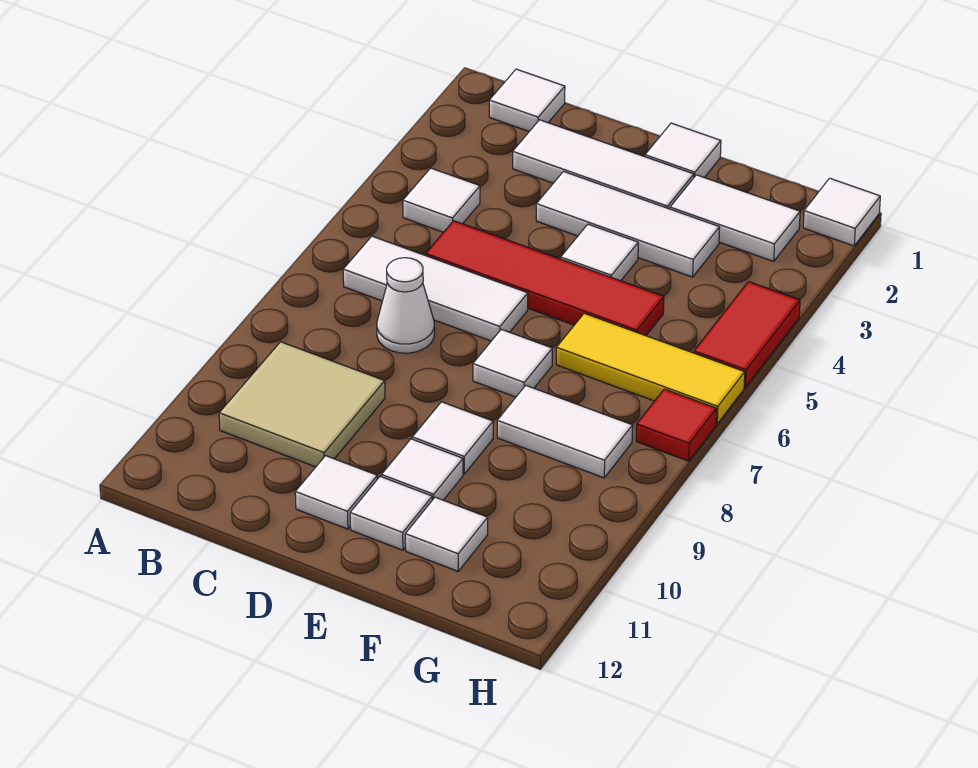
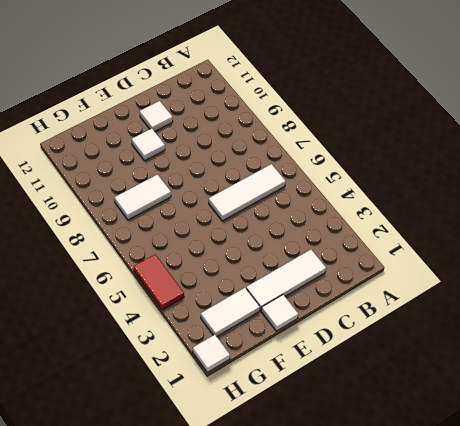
none -> white 1x1 tile [489,69,565,131]
none -> white 1x1 tile [403,168,480,232]
none -> tan 2x2 tile [219,342,385,467]

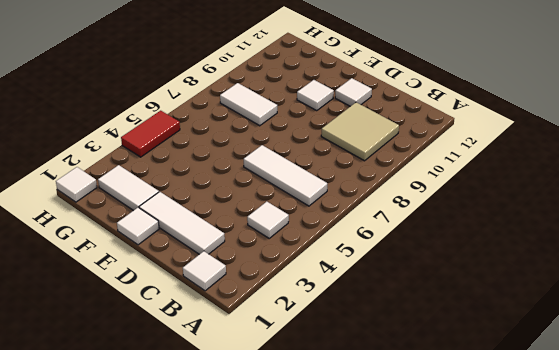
none -> red 1x4 tile [426,221,664,336]
none -> white 1x1 cone [377,258,435,353]
none -> white 1x3 tile [536,172,720,277]

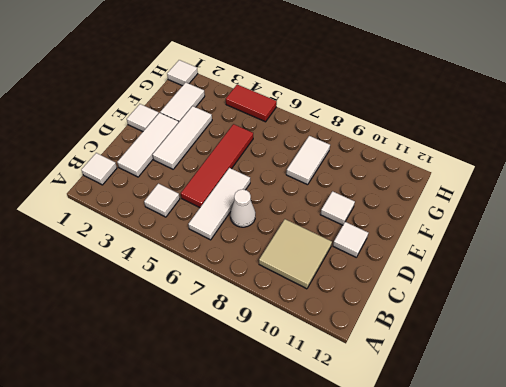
none -> white 1x1 tile [561,224,638,281]
none -> white 1x1 tile [473,329,552,397]
none -> white 1x1 tile [412,402,493,474]

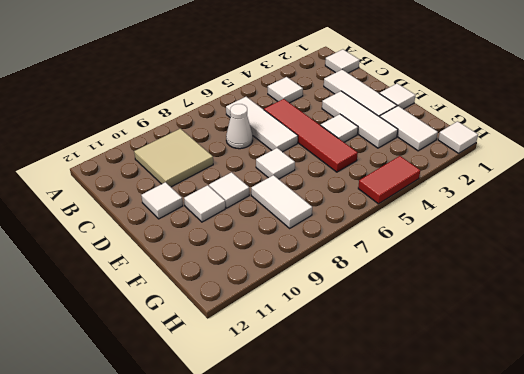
none -> white 1x1 tile [350,476,432,550]
none -> yellow 1x3 tile [556,313,745,424]
none -> white 1x1 tile [405,497,488,571]

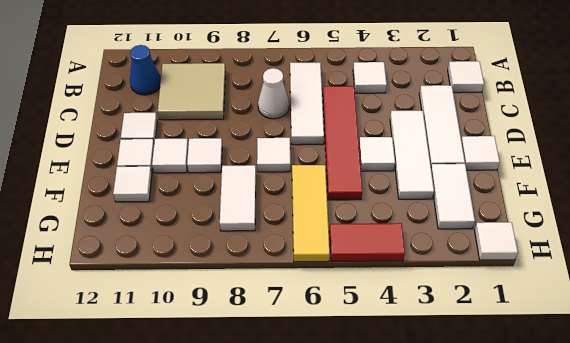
blue 1x1 cone [130,45,161,95] -> none
none -> red 1x1 tile [636,389,717,461]

